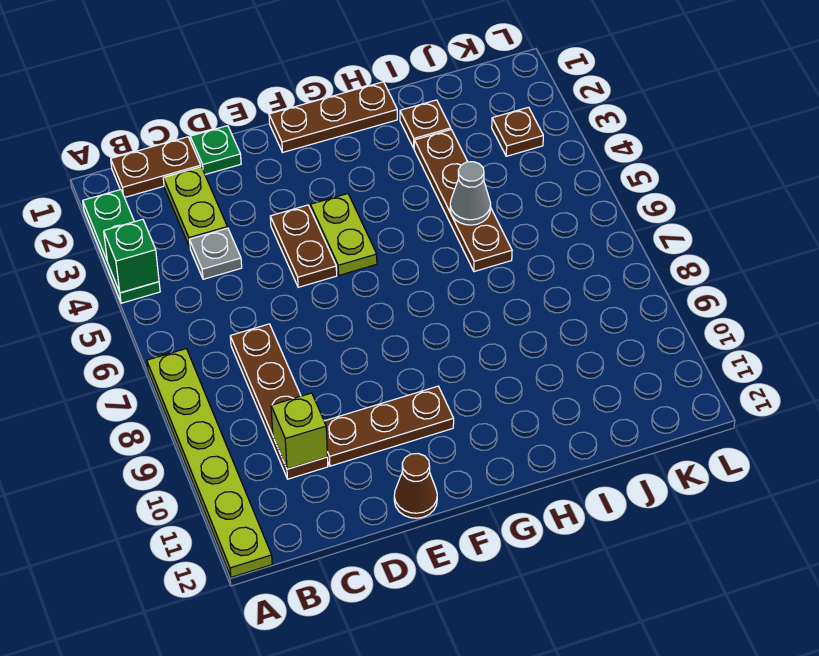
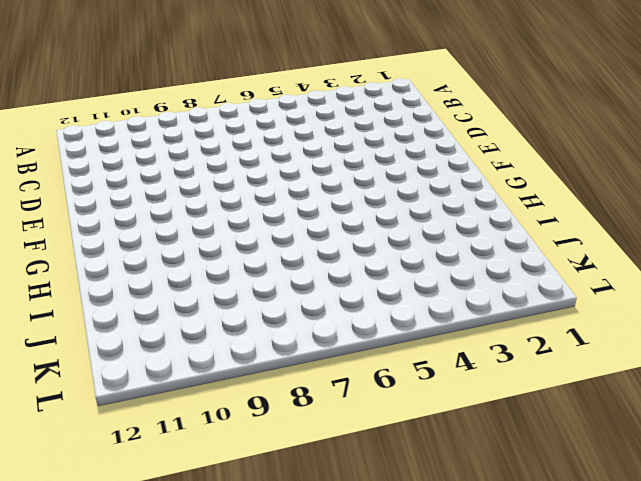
none -> green 1x3 plate [83,190,160,303]
none -> lime 1x6 plate [147,349,272,577]
none -> brown 1x2 plate [111,137,201,197]

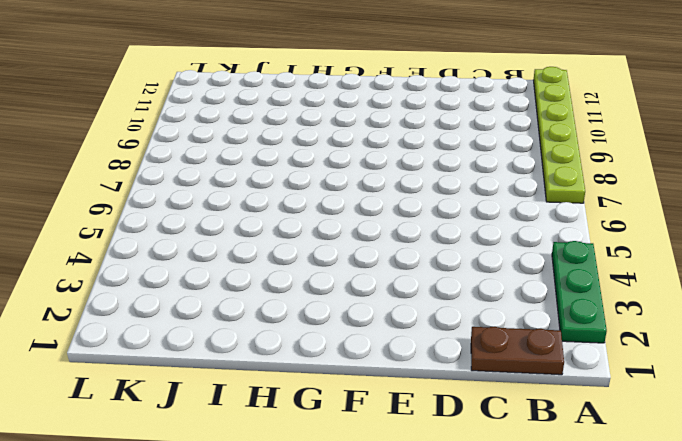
none -> lime 1x2 plate [163,167,227,247]
none -> grey 1x1 plate [190,228,242,279]
none -> brown 1x4 plate [230,324,328,479]

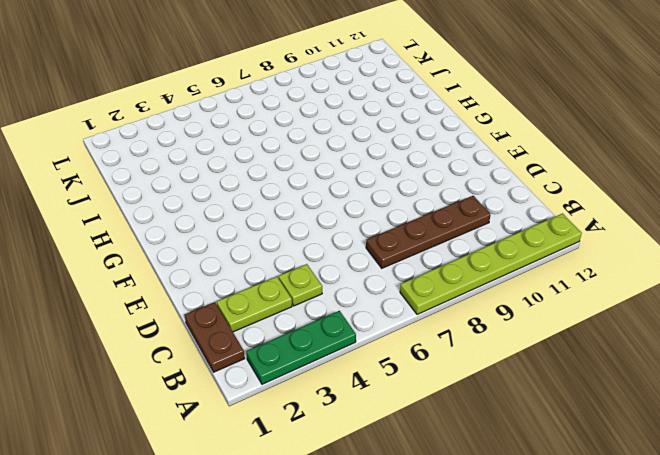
lime 1x1 plate [279,264,322,306] -> grey 1x1 plate [190,228,242,279]
none -> green 1x1 plate [190,126,241,175]
none -> brown 1x3 plate [324,386,454,466]
none -> brown 1x2 plate [270,205,337,287]

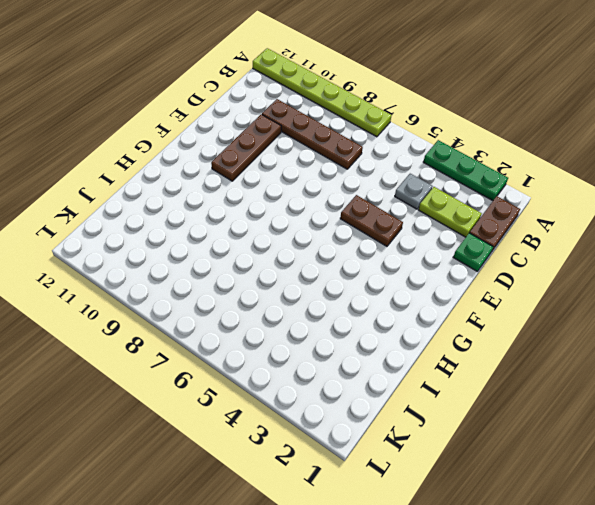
none -> brown 1x1 cone [394,454,437,518]
none -> brown 1x3 plate [269,82,397,152]
none -> lime 1x2 plate [310,194,377,275]

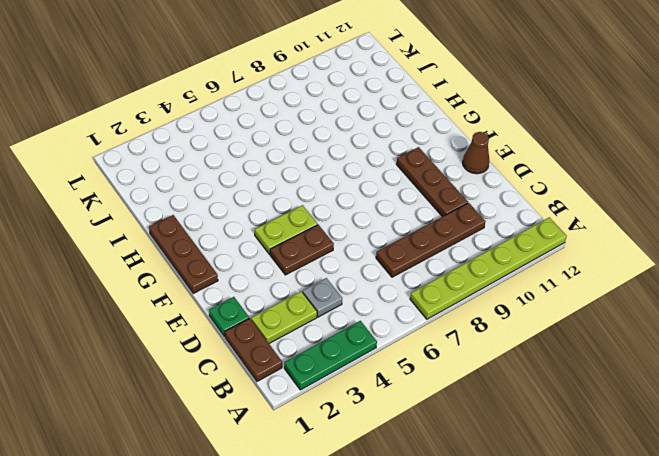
none -> brown 1x1 plate [400,100,451,148]
none -> brown 1x4 plate [414,130,512,272]
none -> brown 1x1 plate [492,107,543,156]

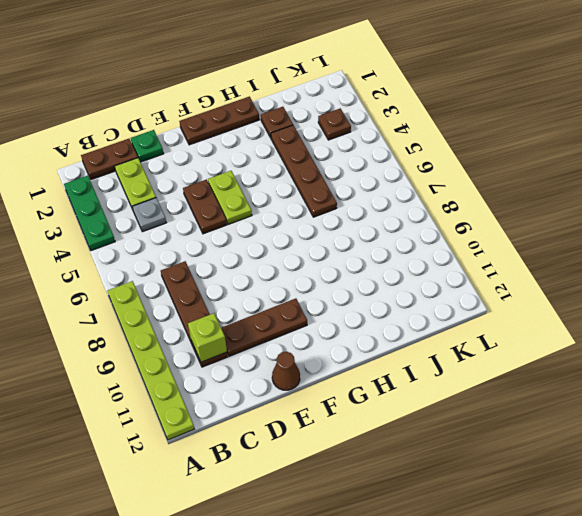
none -> green 1x1 brick [104,219,159,293]
none -> grey 1x1 cone [450,162,491,225]

